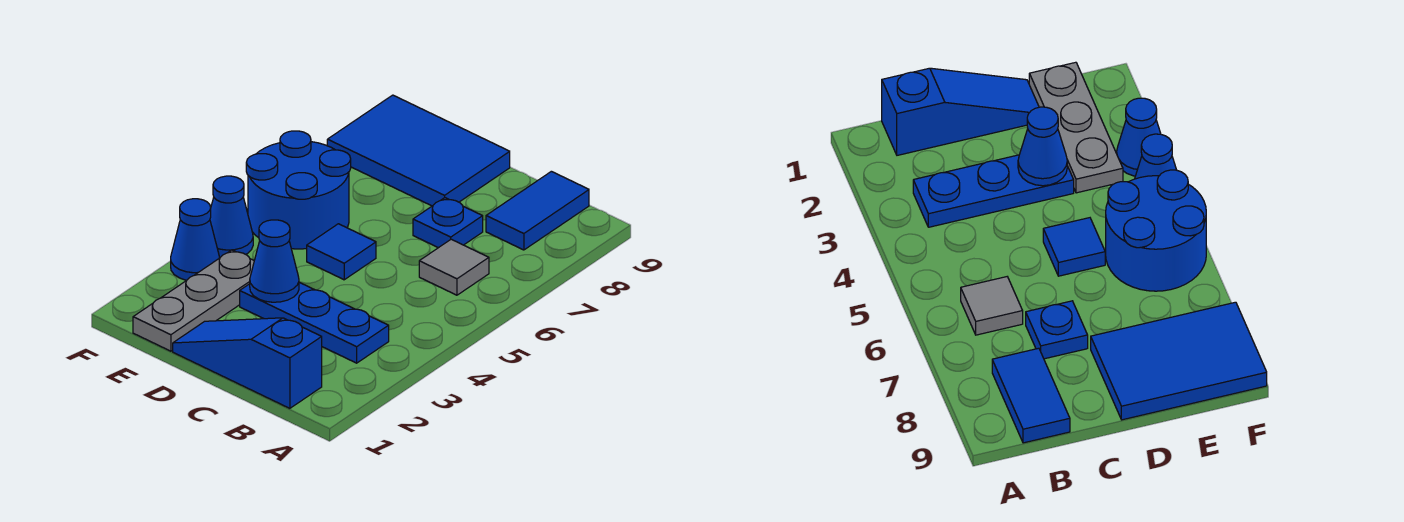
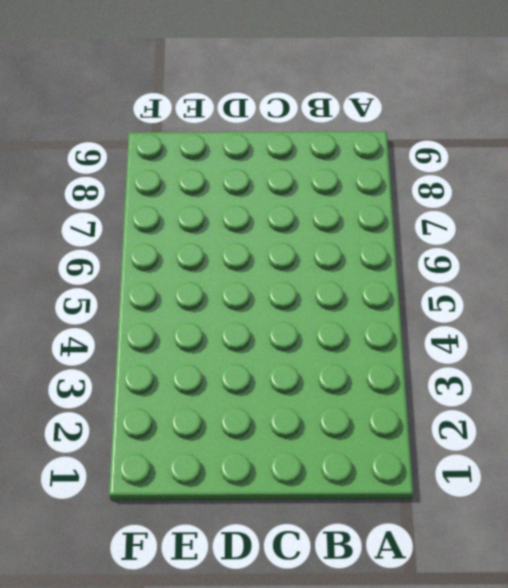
none -> blue 1x3 slope [173,318,322,408]
none -> blue 1x3 plate [240,282,389,363]
none -> grey 1x1 tile [419,239,489,295]

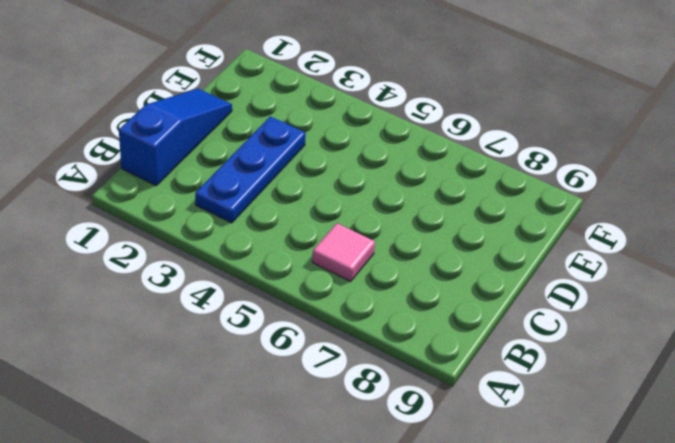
pink 1x1 tile [312,223,375,281] -> grey 1x1 tile [419,239,489,295]
none -> blue 1x2 tile [486,171,589,250]
none -> blue 1x1 plate [413,198,483,248]
none -> blue 1x1 tile [307,224,376,280]

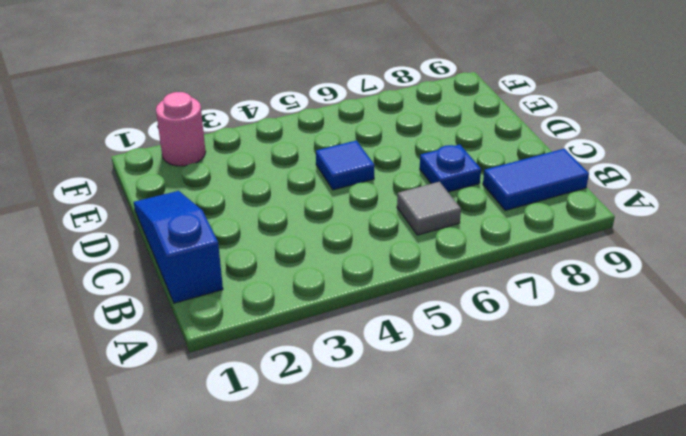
pink 1x1 round brick [156,92,206,166] -> none
none -> blue 1x3 plate [240,282,389,363]
none -> blue 2x3 tile [327,95,510,206]
none -> grey 1x3 plate [133,250,254,351]

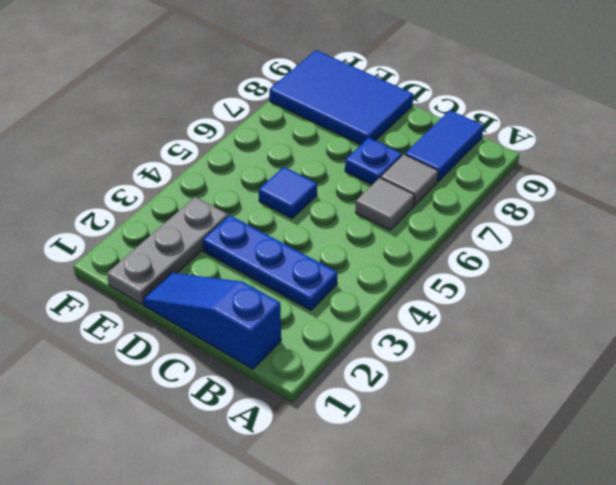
grey 1x1 tile [381,155,438,206] -> none
none -> blue 2x2 round brick [246,131,351,249]
none -> blue 1x1 cone [171,199,219,281]
none -> blue 1x1 cone [210,176,253,258]

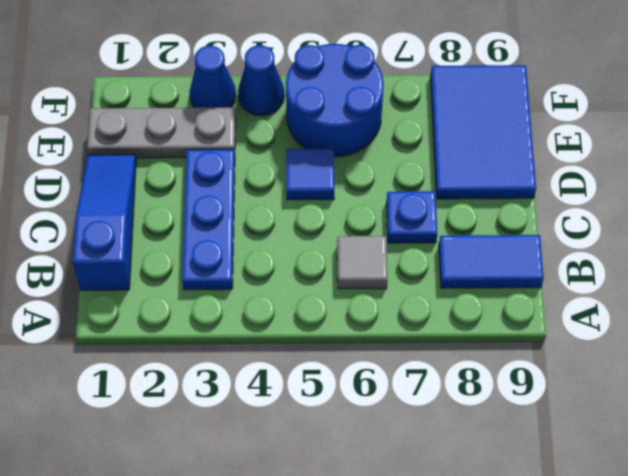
none -> blue 1x1 cone [250,220,299,302]

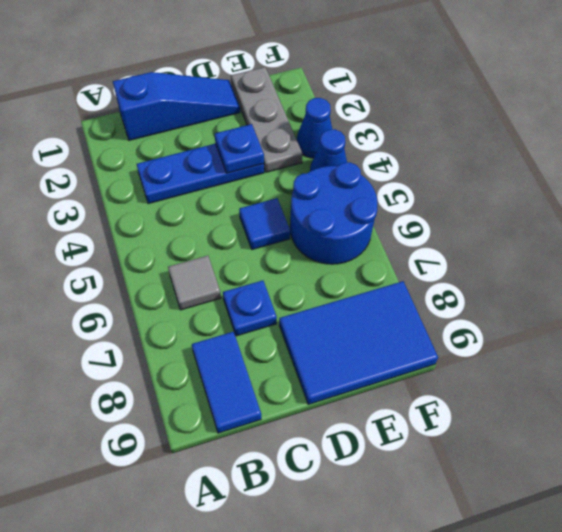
blue 1x1 plate [215,124,264,173] -> blue 1x1 cone [250,220,299,302]

